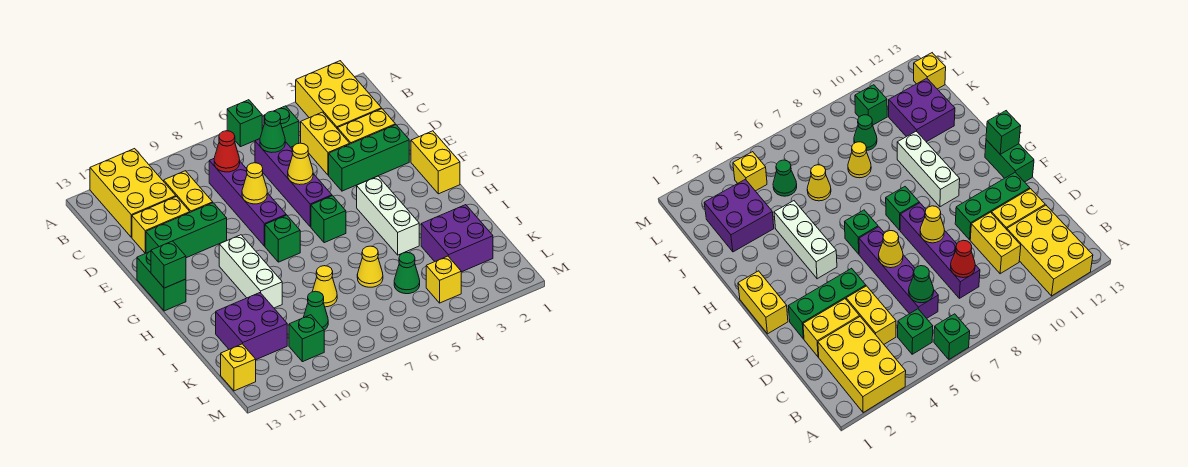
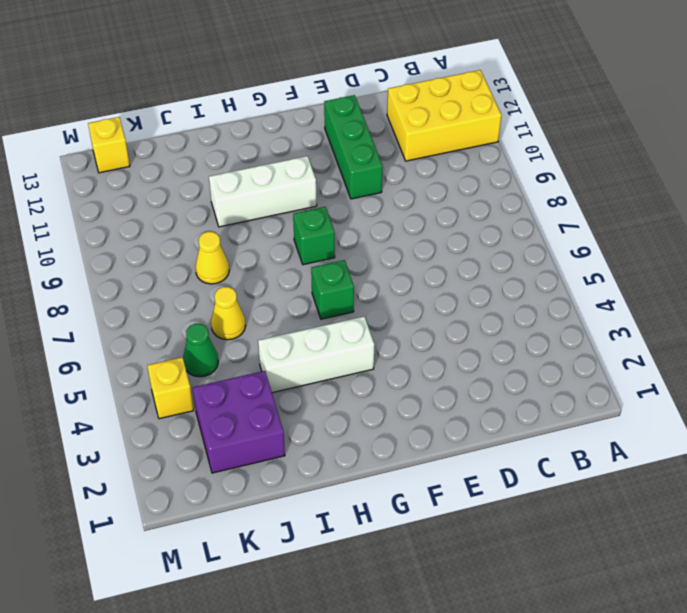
none -> yellow 2x3 brick [296,61,381,129]
none -> green 1x1 brick [227,100,262,147]
none -> green 1x1 brick [264,106,299,147]
none -> yellow 1x2 brick [301,112,350,175]

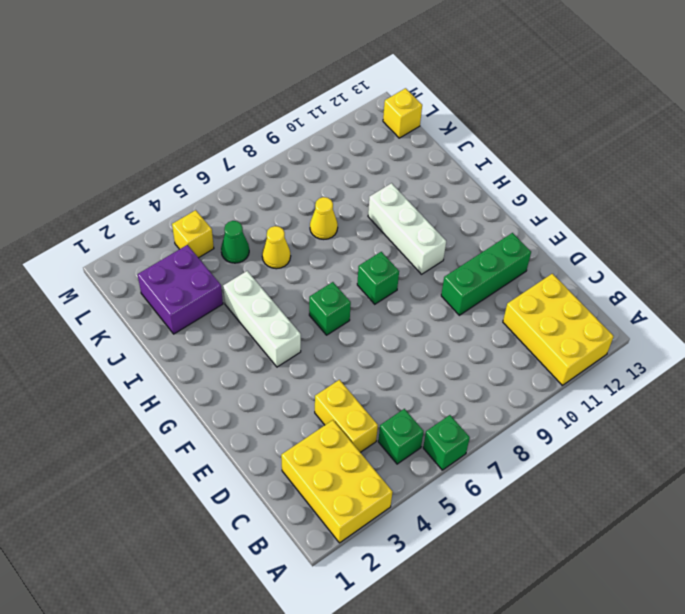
none -> purple 1x4 brick [255,139,332,227]
none -> purple 1x4 brick [209,159,286,246]
none -> yellow 1x2 brick [164,171,213,212]
none -> yellow 1x2 brick [338,109,395,144]

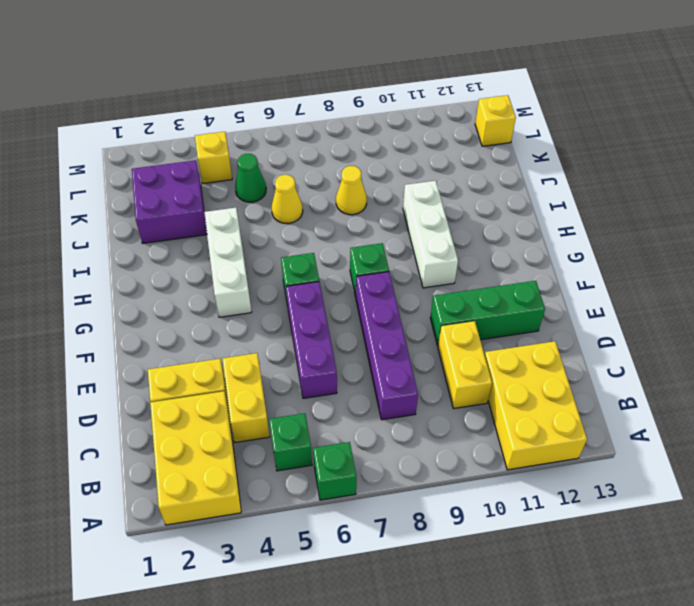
purple 1x3 brick [286,282,337,398] -> purple 1x4 brick [255,139,332,227]
none -> yellow 1x2 brick [132,197,190,253]
none -> green 1x3 brick [329,125,409,191]
none -> yellow 1x2 brick [411,131,460,194]
none -> green 1x2 brick [137,251,186,311]

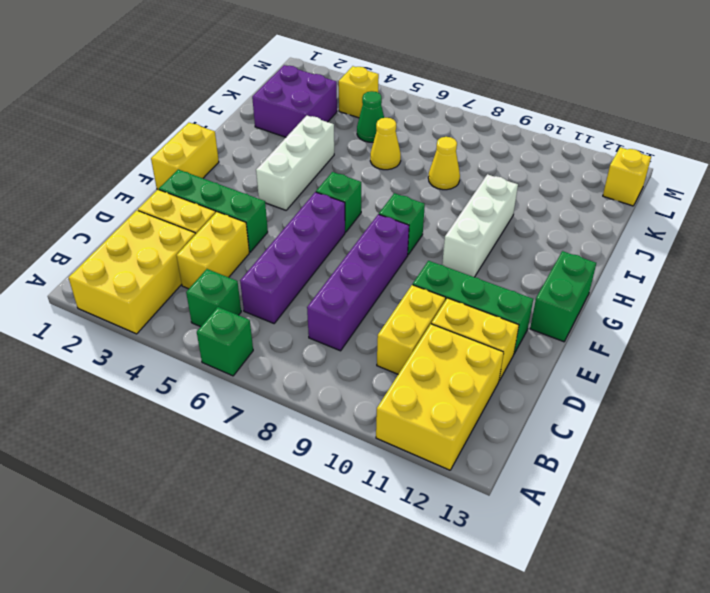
none -> purple 2x2 brick [216,293,287,360]
none -> green 1x1 cone [304,291,328,330]
none -> green 1x1 brick [289,315,324,362]
none -> green 1x1 cone [260,111,285,153]

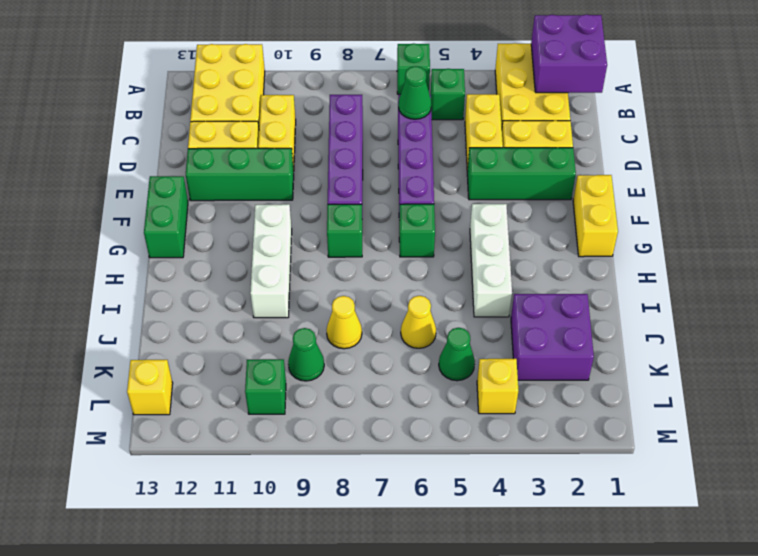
purple 2x2 brick [531,14,607,93] -> purple 2x2 brick moved to [216,293,287,360]
none -> red 1x1 cone [214,131,240,172]
none -> yellow 1x1 cone [288,143,313,185]
none -> yellow 1x1 cone [242,163,267,204]
none -> green 1x1 brick [151,241,186,288]

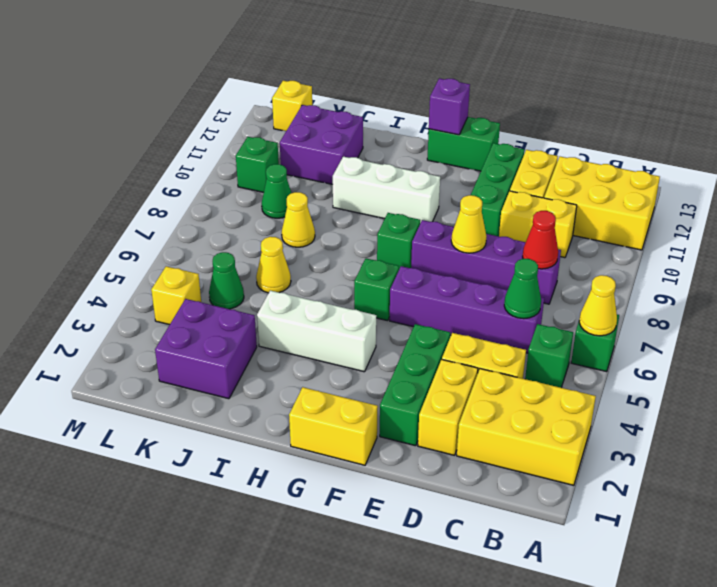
yellow 1x1 cone [579,275,617,336] -> yellow 1x1 cone moved to [288,143,313,185]
purple 1x1 brick [429,78,470,135] -> green 1x1 brick [151,241,186,288]

